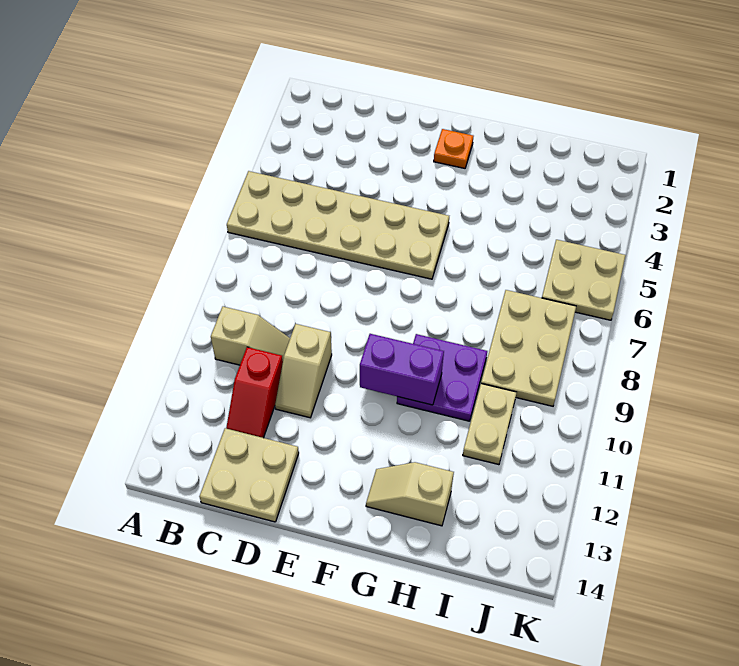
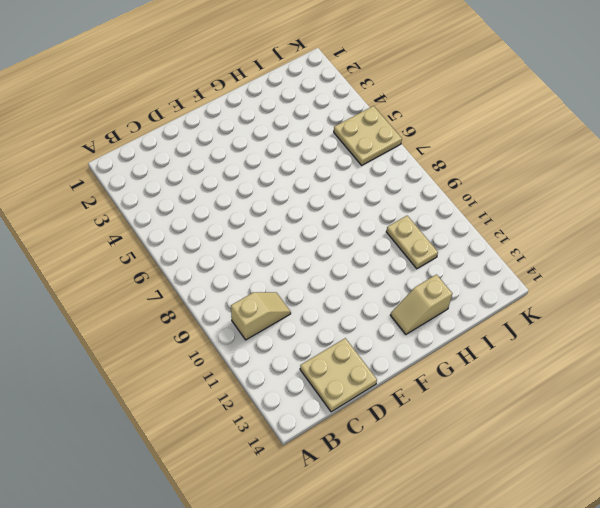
none -> tan 2x6 plate [227,171,449,279]
none -> red 1x2 slope [226,347,283,438]
none -> tan 1x2 slope [275,324,332,418]

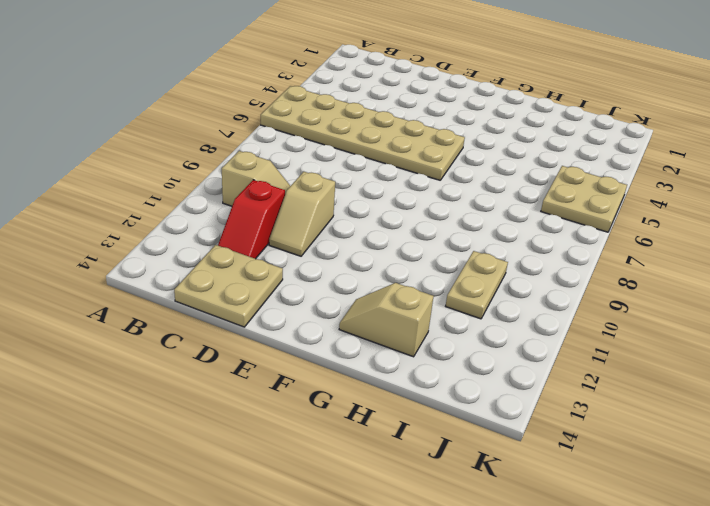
none -> orange 1x1 plate [434,129,473,168]
none -> purple 2x2 plate [397,334,487,421]
none -> tan 2x3 plate [481,290,576,406]

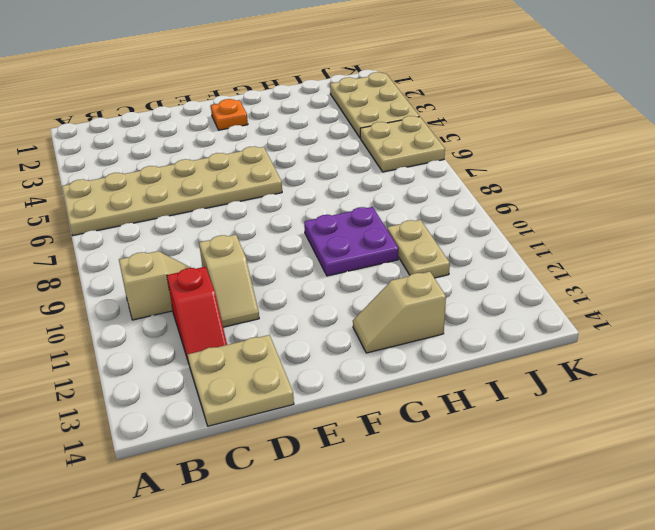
tan 2x3 plate [330,72,419,138] -> tan 2x3 plate moved to [481,290,576,406]
none -> purple 1x2 brick [360,334,444,405]

